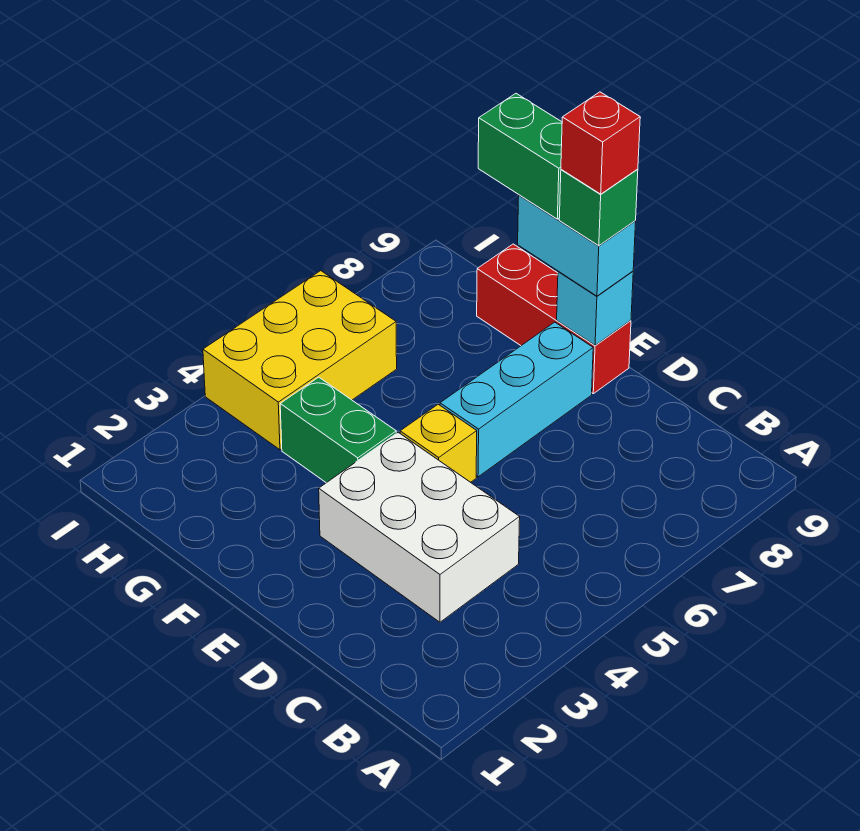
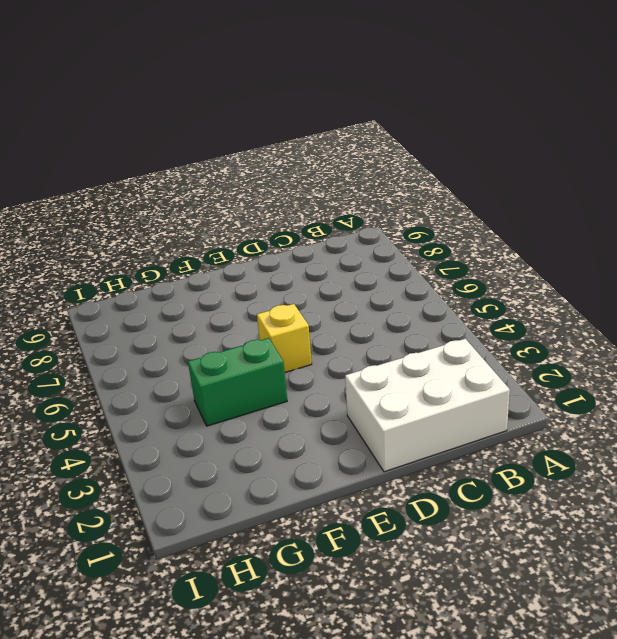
white 2x3 brick [345,339,510,472] -> white 2x3 brick moved to [319,432,520,622]
none -> cyan 1x3 brick [440,322,593,477]
none -> red 1x3 brick [477,244,631,394]

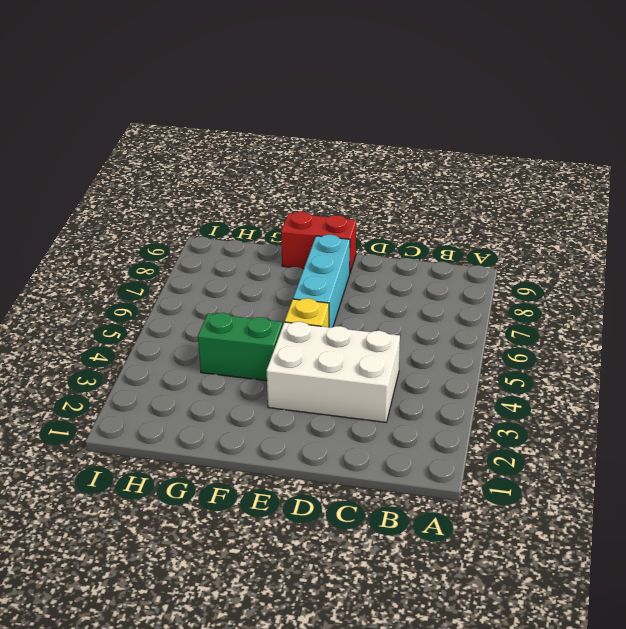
red 1x2 brick [281,212,356,272] -> red 1x3 brick [477,244,631,394]
none -> yellow 2x3 brick [203,271,397,450]
none -> cyan 1x1 brick [557,271,633,345]

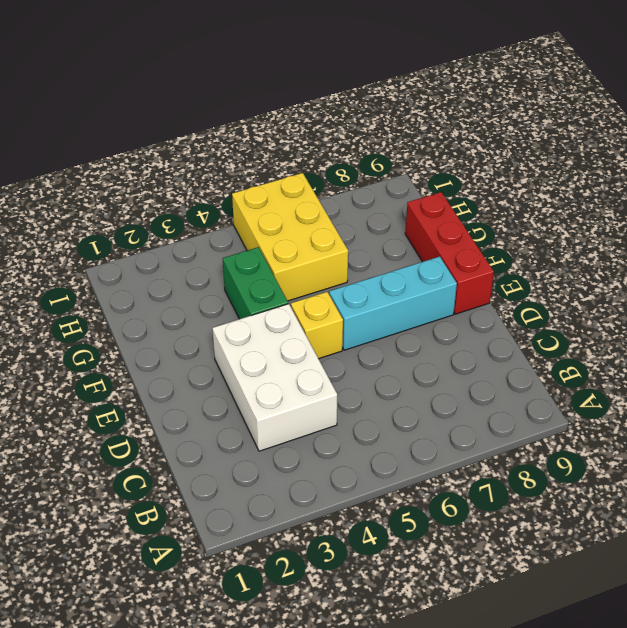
yellow 2x3 brick [232,173,348,301] -> yellow 2x3 brick turned to [203,271,397,450]
none -> cyan 1x1 brick [557,271,633,345]
none -> cyan 1x2 brick [518,195,636,296]

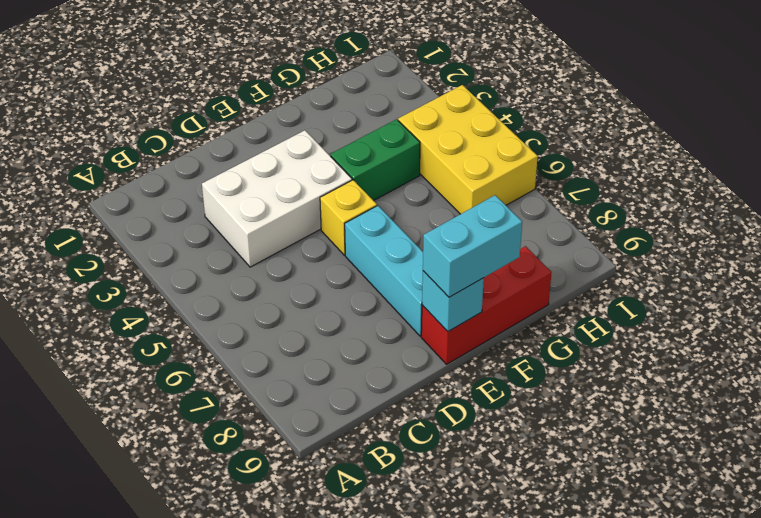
none -> green 1x1 brick [559,169,638,246]
none -> green 1x2 brick [478,94,562,219]

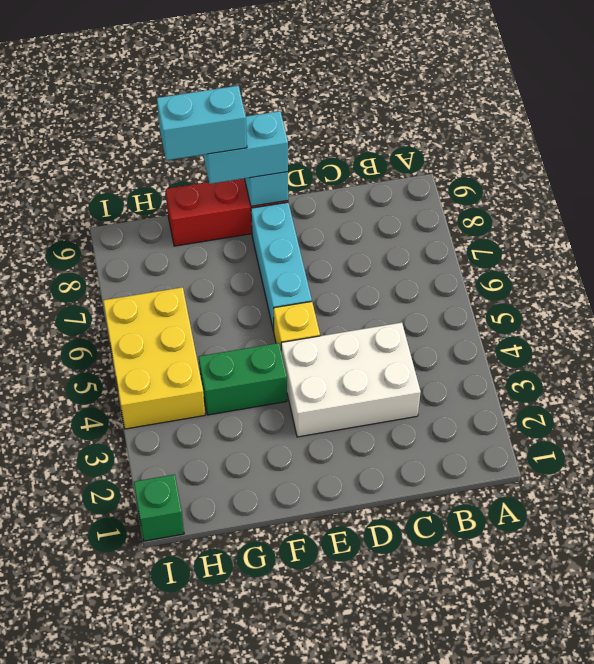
cyan 1x2 brick [157,86,247,160] -> green 1x2 brick [478,94,562,219]
green 1x1 brick [134,474,184,541] -> green 1x1 brick moved to [559,169,638,246]
none -> red 1x1 brick [561,92,640,194]

